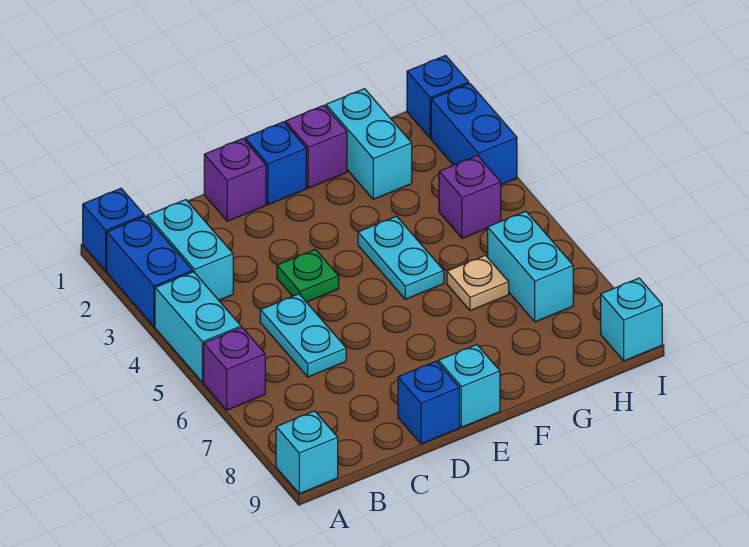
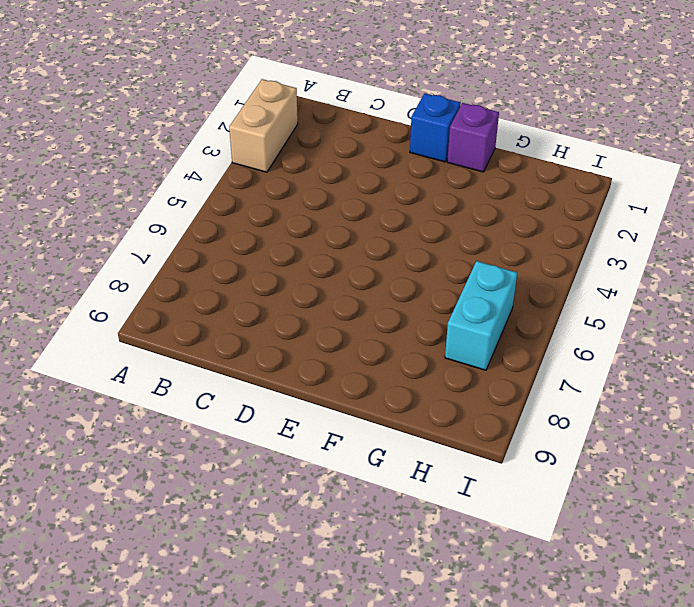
tan 1x2 brick [229,79,298,172] -> blue 1x2 brick [107,216,193,327]
none -> blue 1x1 brick [83,188,144,271]
none -> cyan 1x2 brick [155,272,241,382]
none -> purple 1x1 brick [204,328,265,410]

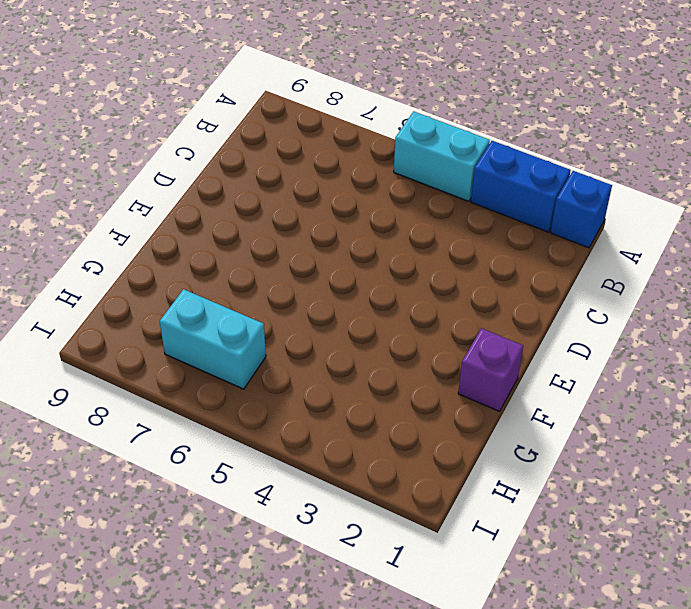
none -> purple 1x1 brick [204,328,265,410]
none -> cyan 1x1 brick [276,411,338,494]
none -> cyan 1x2 brick [147,200,233,300]

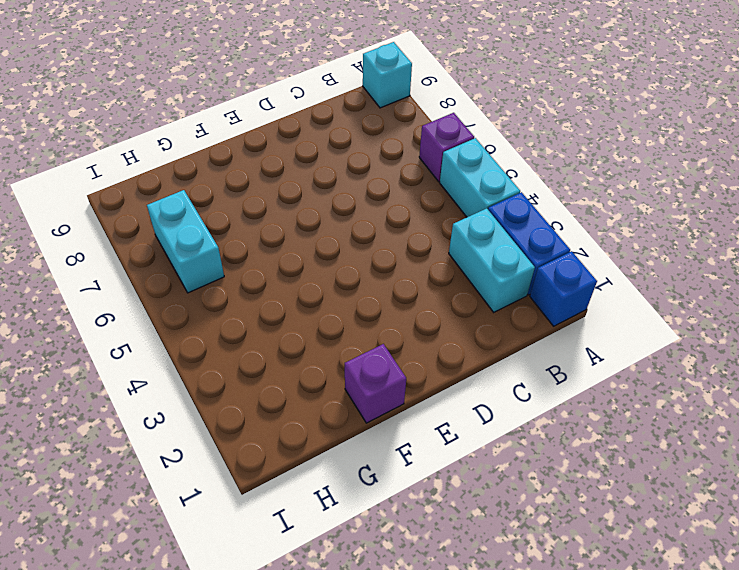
none -> cyan 1x2 plate [260,294,346,377]
none -> purple 1x1 brick [204,139,266,221]
none -> green 1x1 plate [277,249,339,302]

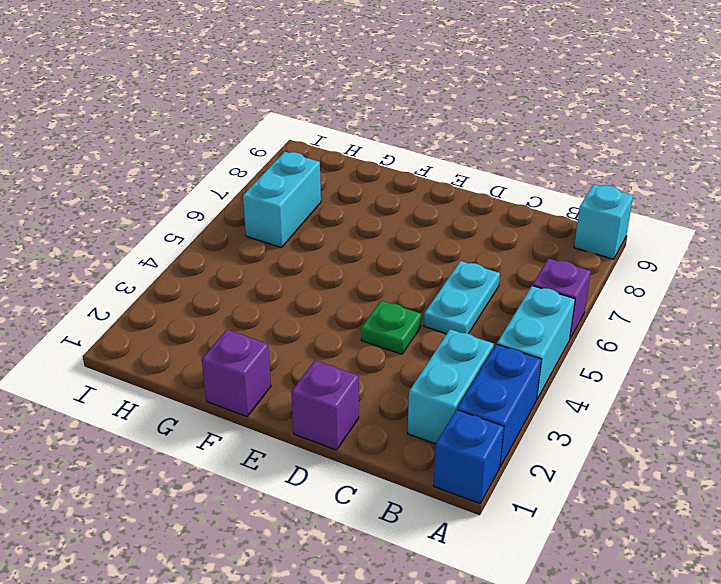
none -> blue 1x1 brick [398,361,459,444]
none -> blue 1x1 brick [245,122,306,205]
none -> cyan 1x1 brick [438,345,500,427]

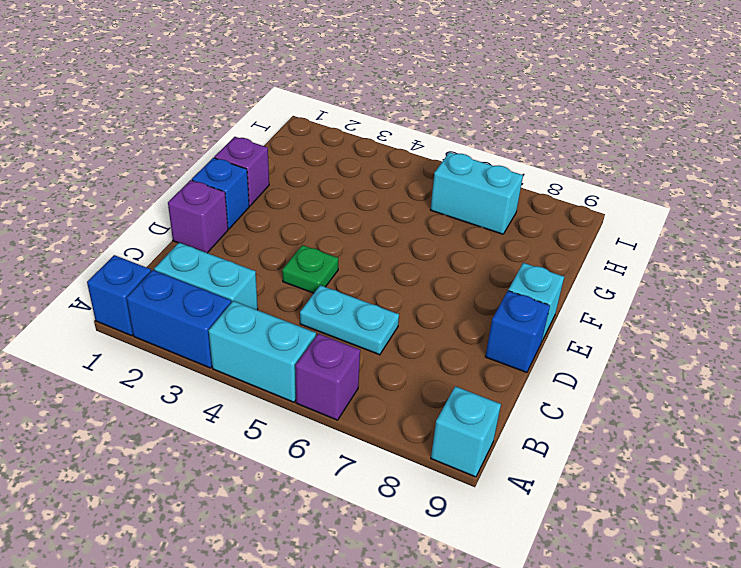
none -> cyan 1x2 plate [358,216,444,299]
none -> cyan 1x2 brick [326,89,412,199]
none -> tan 1x1 plate [447,255,509,311]

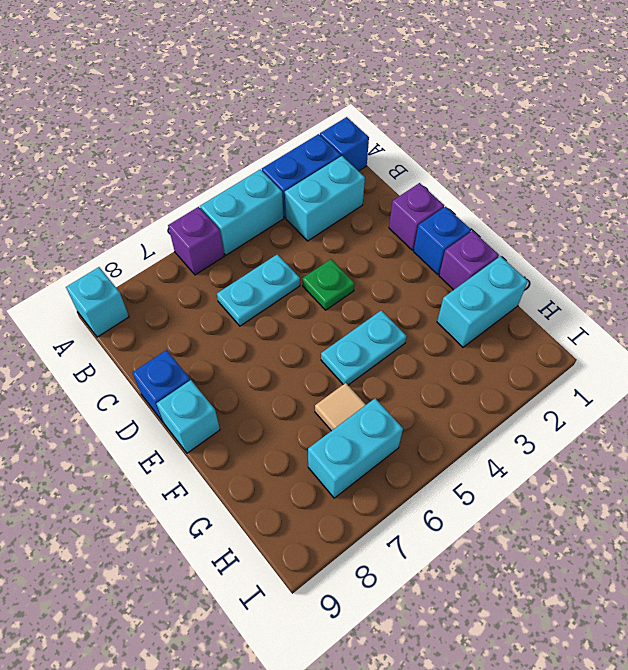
tan 1x1 tile [315,383,366,431] -> tan 1x1 plate [447,255,509,311]
none -> purple 1x1 brick [439,156,501,238]
none -> blue 1x1 brick [407,56,469,138]
none -> blue 1x2 brick [431,83,517,185]

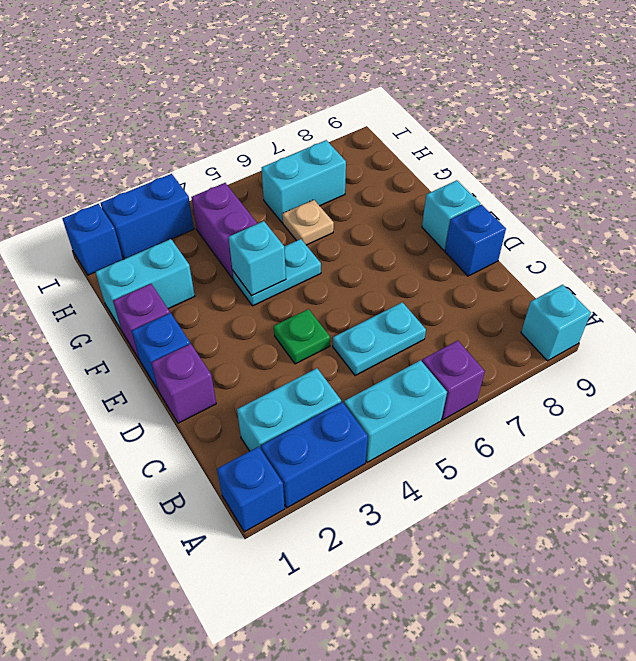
cyan 1x1 brick [229,221,286,296] -> cyan 1x1 brick moved to [601,278,662,361]
purple 1x2 brick [191,183,258,279] -> purple 1x1 brick [439,156,501,238]

